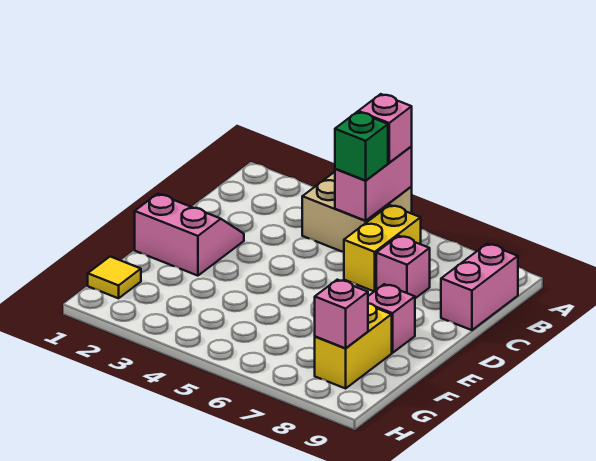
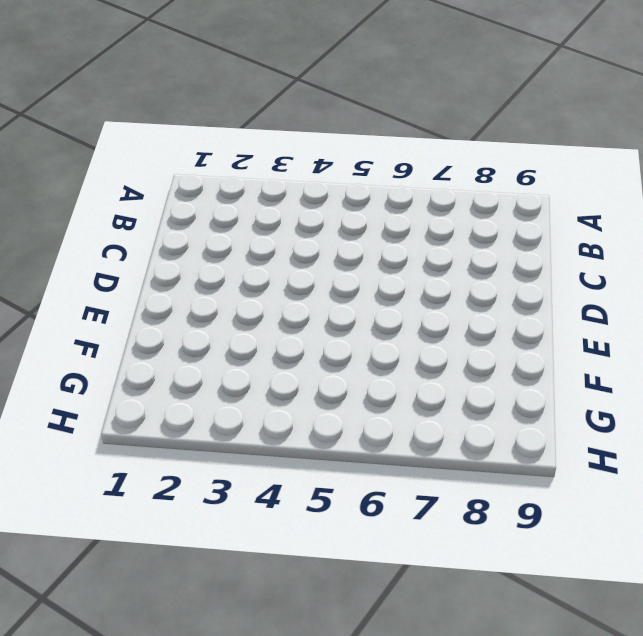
none -> tan 2x2 brick [302,172,412,252]
none -> yellow 1x2 brick [344,205,421,291]
none -> pink 1x2 brick [441,244,518,330]

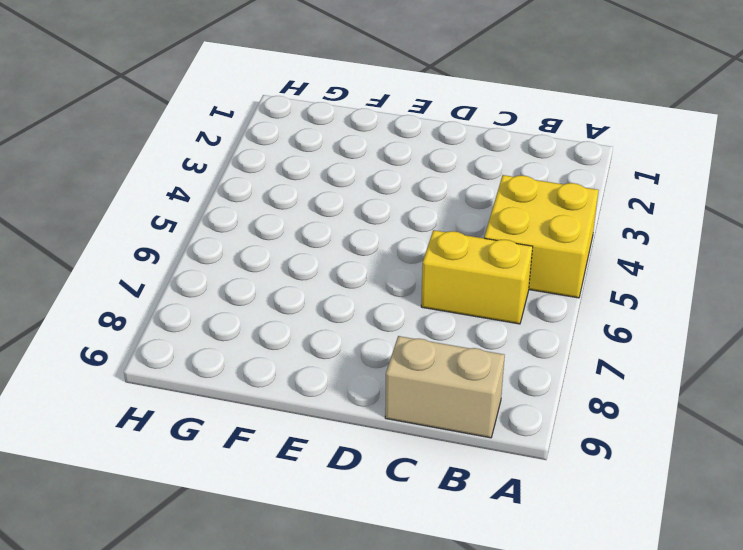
yellow 2x2 brick [484,175,599,298] -> tan 2x2 brick [302,172,412,252]
tan 1x2 brick [385,336,505,438] -> pink 1x2 brick [441,244,518,330]
none -> pink 1x1 brick [376,236,430,298]
none -> pink 2x2 slope [135,194,244,276]
none -> pink 1x1 brick [368,284,415,353]

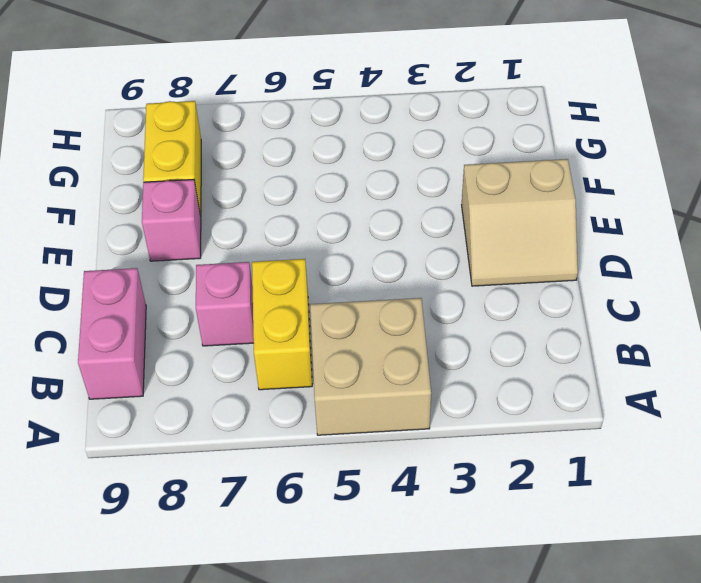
tan 2x2 slope [462,159,578,286] -> pink 2x2 slope [135,194,244,276]
none -> yellow 1x1 tile [88,257,141,298]
none -> pink 1x2 brick [335,147,412,221]
none -> pink 1x1 brick [315,280,368,348]

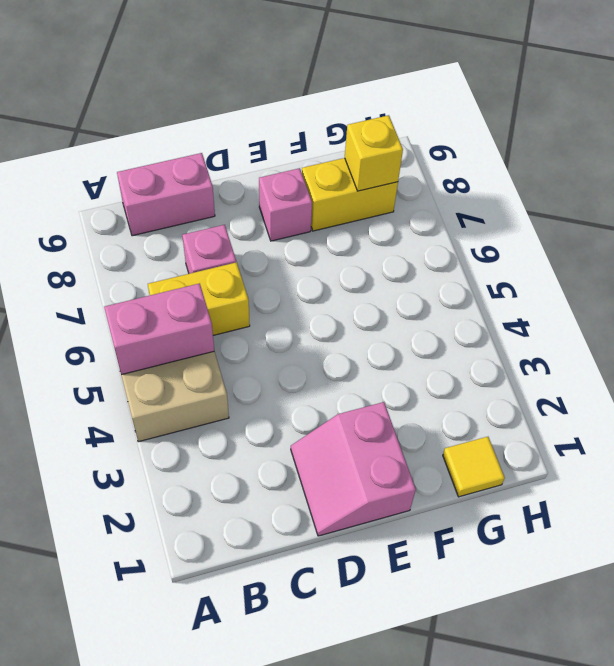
yellow 1x1 brick [345,115,403,191] -> pink 1x1 brick [315,280,368,348]
none -> pink 1x1 brick [358,94,412,163]
none -> green 1x1 brick [335,112,388,181]

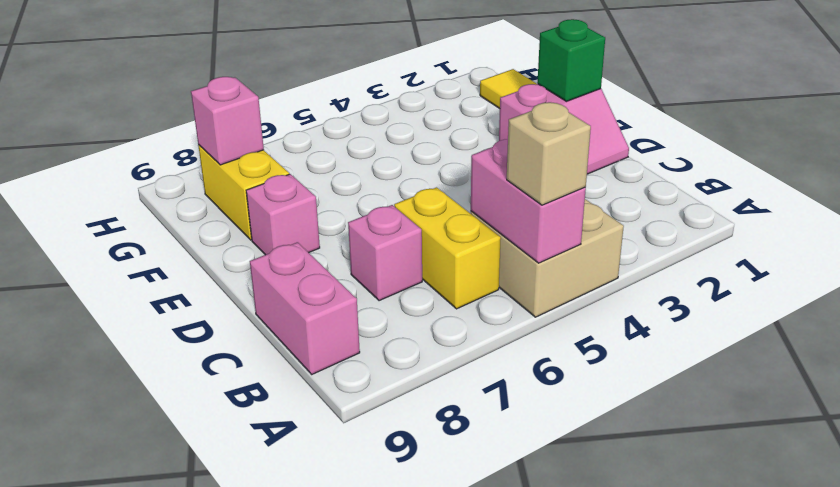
tan 1x1 brick [507,102,591,205] -> pink 1x1 brick [358,94,412,163]
green 1x1 brick [537,19,605,101] -> green 1x1 brick moved to [335,112,388,181]

